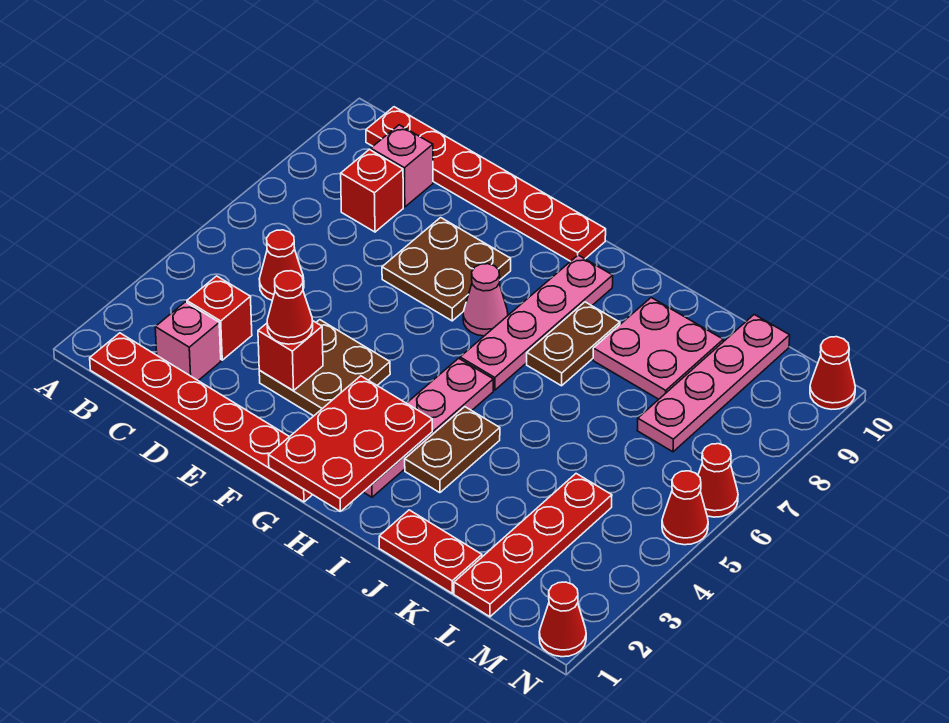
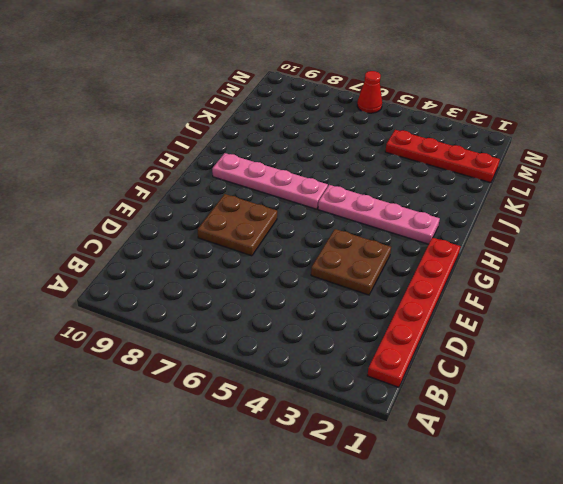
none -> red 1x6 plate [366,107,606,261]
none -> pink 1x1 brick [155,302,221,380]
none -> red 1x1 brick [187,276,252,360]

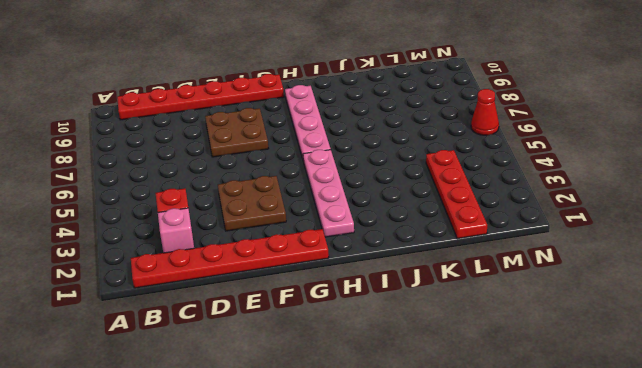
none -> red 1x1 cone [259,230,304,300]
none -> red 1x1 brick [341,150,403,232]
none -> pink 1x1 brick [371,125,433,207]

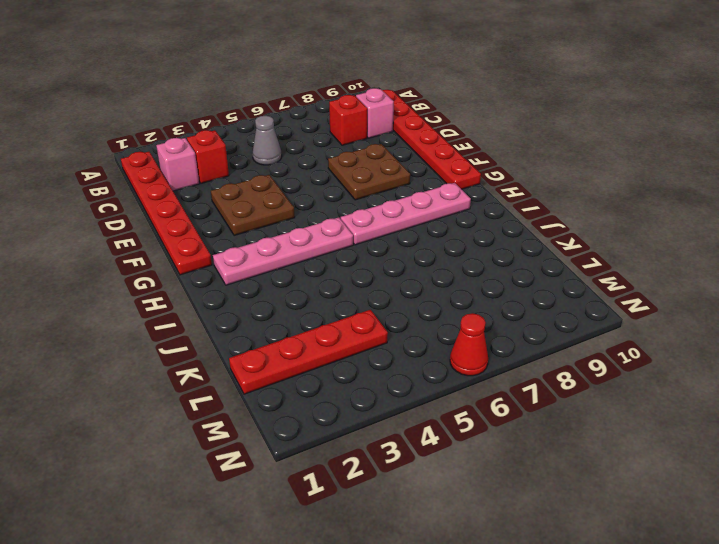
grey 1x1 cone [252,116,282,165] -> red 1x1 cone [259,230,304,300]
none -> pink 1x1 cone [463,264,508,336]
none -> brown 1x2 plate [405,407,500,493]
none -> brown 1x2 plate [527,302,620,386]

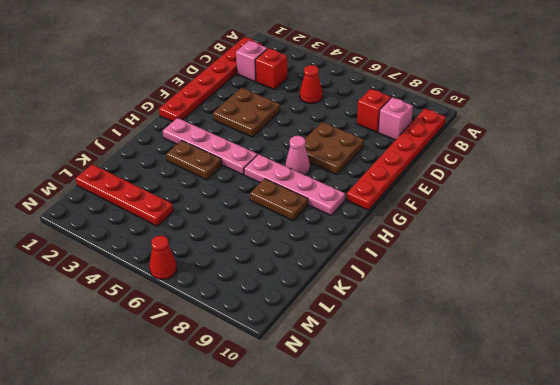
none -> red 1x2 plate [379,510,482,593]
none -> pink 2x2 plate [593,298,723,399]
none -> pink 1x4 plate [637,315,790,452]

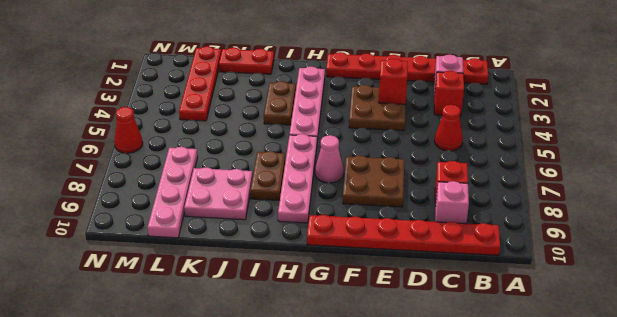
none -> red 1x1 cone [539,582,586,657]
none -> red 1x1 cone [662,471,708,545]
none -> red 1x1 cone [810,337,855,409]

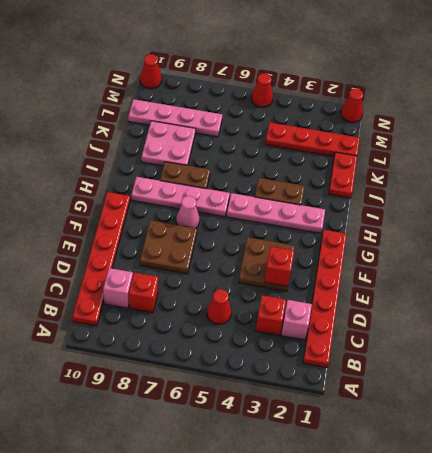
none -> red 1x1 cone [698,444,738,517]
none -> red 2x3 plate [269,376,432,511]
none -> red 1x1 cone [267,271,313,344]

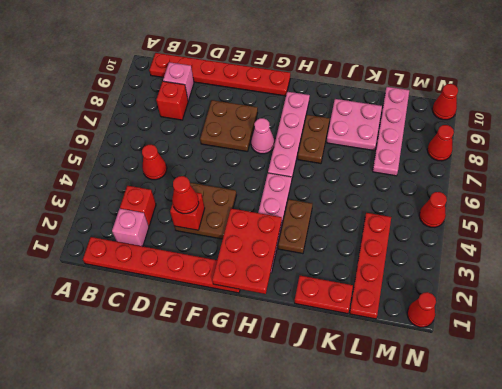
red 1x1 cone [427,125,454,161] -> red 1x1 cone moved to [698,444,738,517]

